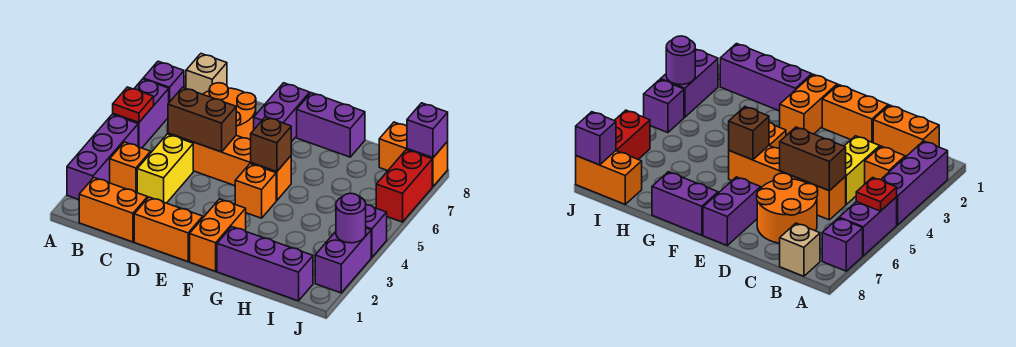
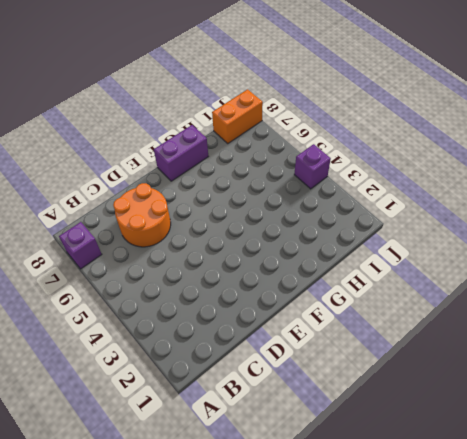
none -> purple 1x3 brick [67,114,138,200]
none -> purple 1x2 brick [113,79,169,148]
none -> orange 1x2 brick [79,178,148,242]

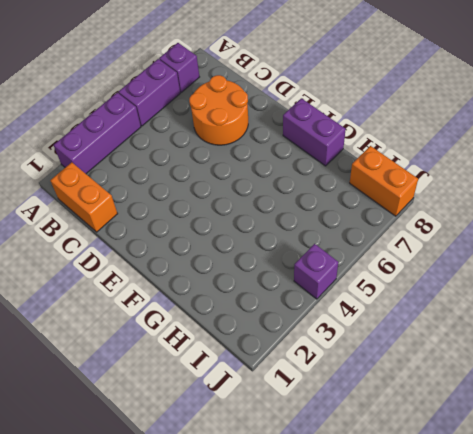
none -> orange 1x1 brick [110,142,151,193]
none -> tan 1x1 brick [186,54,227,94]
none -> yellow 1x2 brick [137,134,193,203]

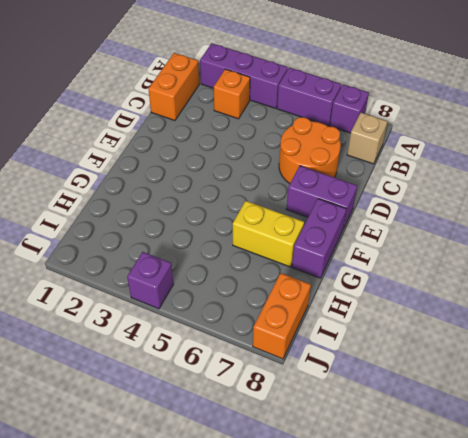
yellow 1x2 brick [233,201,304,267] -> yellow 1x2 brick moved to [137,134,193,203]
none -> orange 1x4 brick [168,133,291,201]
none -> orange 1x2 brick [134,197,203,262]
none -> orange 1x2 brick [190,199,246,271]

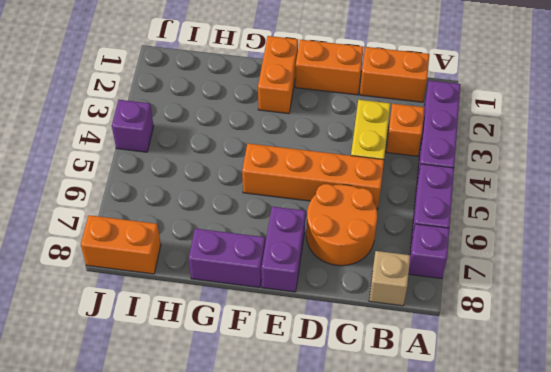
none -> orange 1x1 brick [235,164,276,218]
none -> purple 1x3 brick [217,227,313,301]
none -> purple 1x2 brick [315,228,371,293]

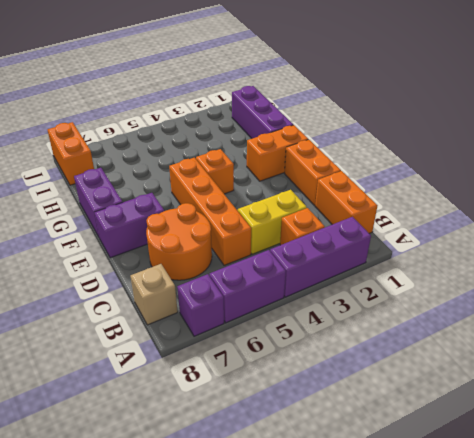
none -> purple 1x2 brick [315,228,371,293]
none -> purple 1x1 brick [366,205,387,258]
none -> red 1x2 brick [376,150,432,222]

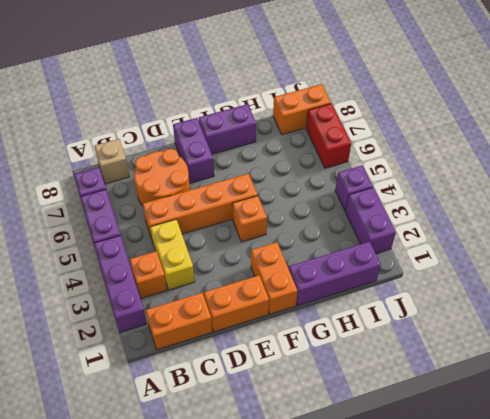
none -> red 1x1 plate [113,87,154,123]
none -> brown 1x2 brick [168,87,236,152]
none -> brown 1x1 brick [251,117,291,172]

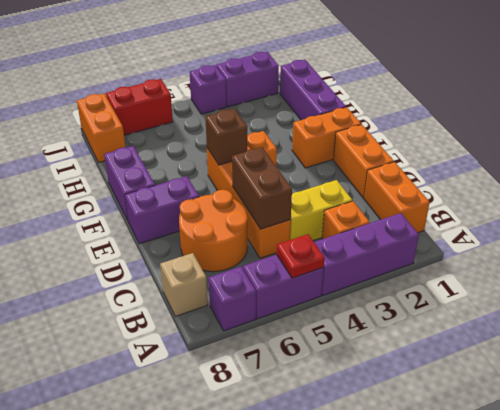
none -> purple 1x1 round brick [336,193,366,243]
none -> purple 1x1 brick [407,103,448,158]

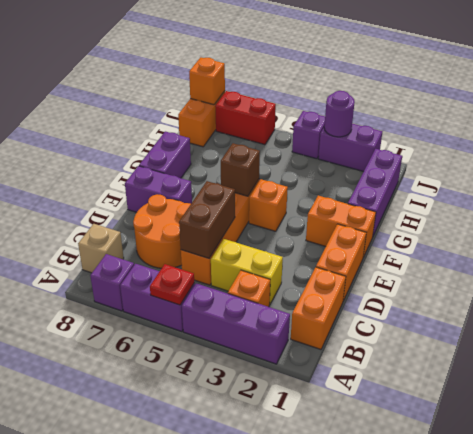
orange 1x1 brick [189,57,225,105] -> purple 1x1 brick [407,103,448,158]

